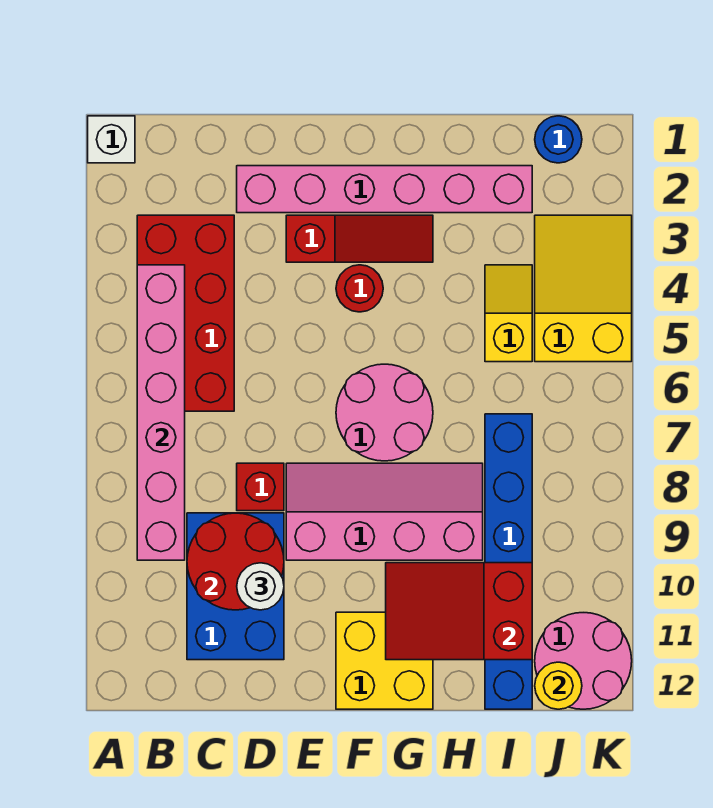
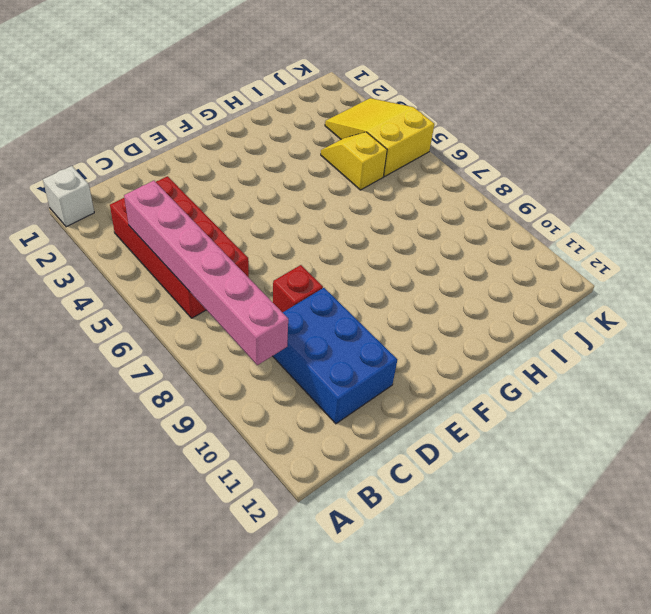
none -> pink 1x6 brick [237,166,532,213]
none -> red 1x3 slope [286,215,433,262]
none -> pink 2x4 slope [286,463,483,560]

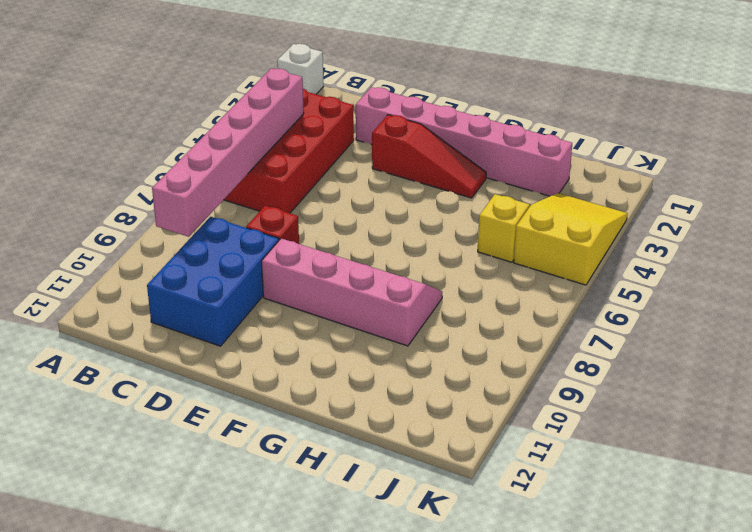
none -> red 1x1 round brick [336,265,383,312]
none -> pink 2x2 round brick [336,364,433,461]
none -> yellow 2x2 brick [336,612,433,709]

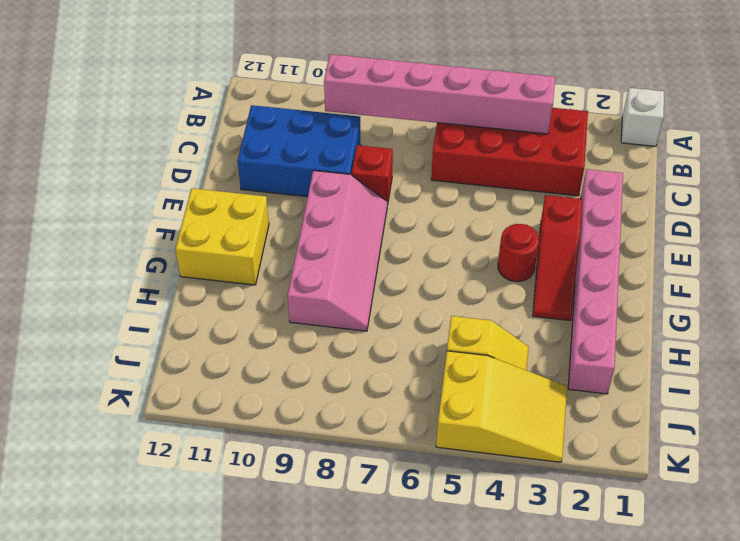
none -> pink 2x2 round brick [336,364,433,461]
none -> blue 1x6 brick [485,414,532,709]
none -> blue 1x1 round brick [535,116,582,163]

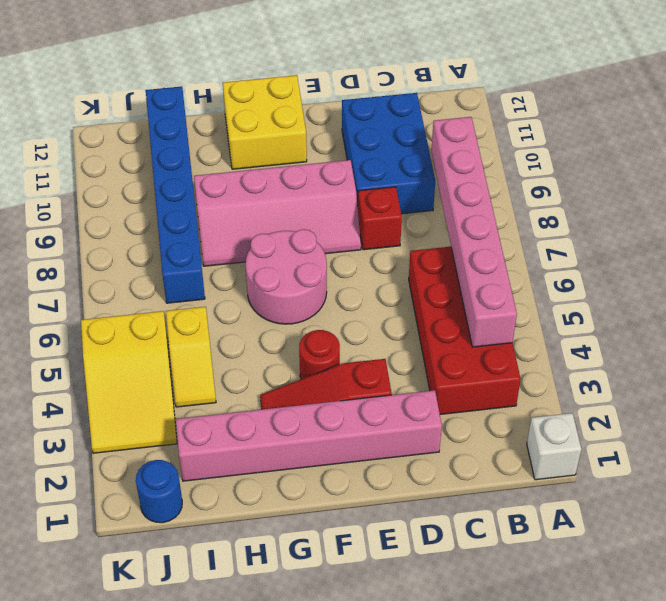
none -> pink 2x2 round brick [535,613,632,709]
none -> red 2x2 round brick [187,513,284,610]
none -> red 2x3 slope [386,563,532,660]

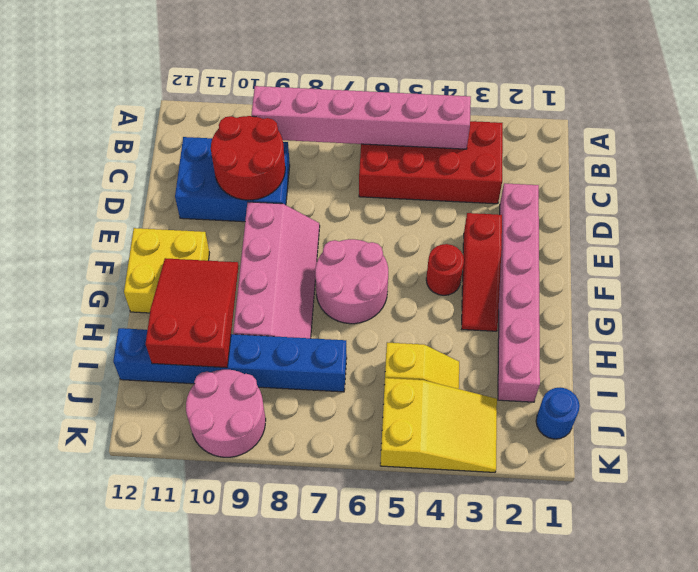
pink 2x2 round brick [186,370,266,457] -> pink 2x2 round brick moved to [535,613,632,709]
none -> white 1x1 brick [88,116,135,163]
none -> red 1x1 brick [237,463,284,511]
none -> yellow 1x1 round brick [535,662,582,709]

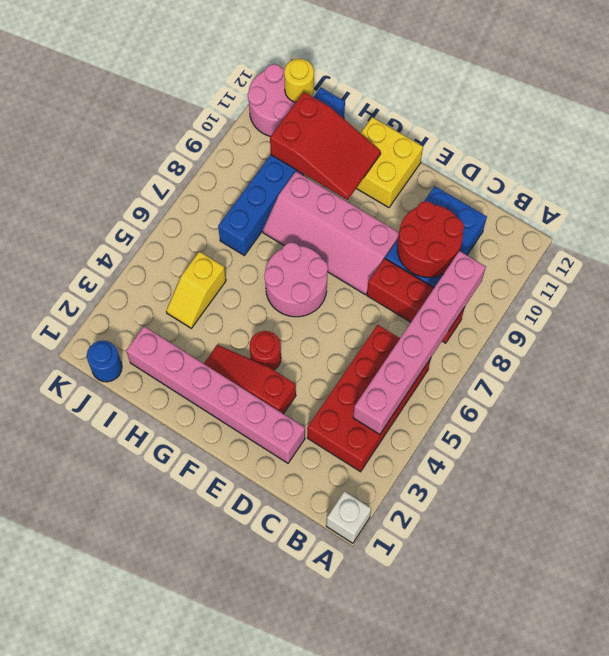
red 1x3 brick [367,259,465,343] -> red 1x1 brick [237,463,284,511]
none -> yellow 2x3 slope [535,215,632,362]
none -> white 1x1 round brick [237,563,284,610]

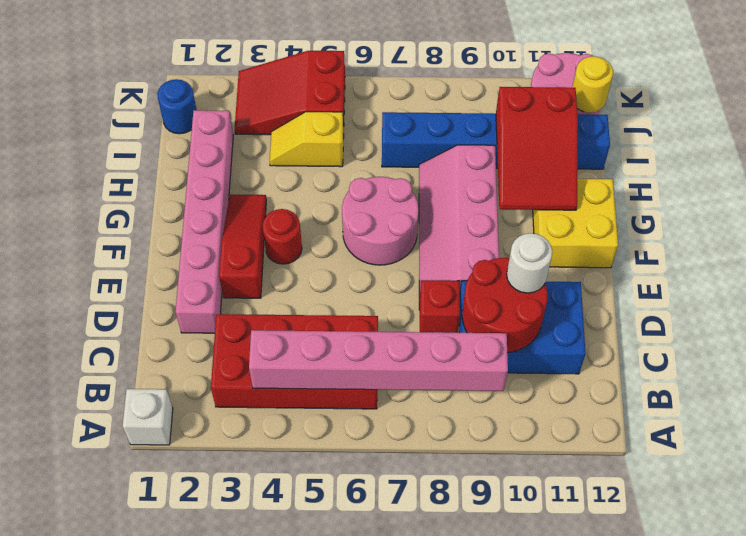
red 2x3 slope [235,51,345,135] -> yellow 2x3 slope [535,215,632,362]

